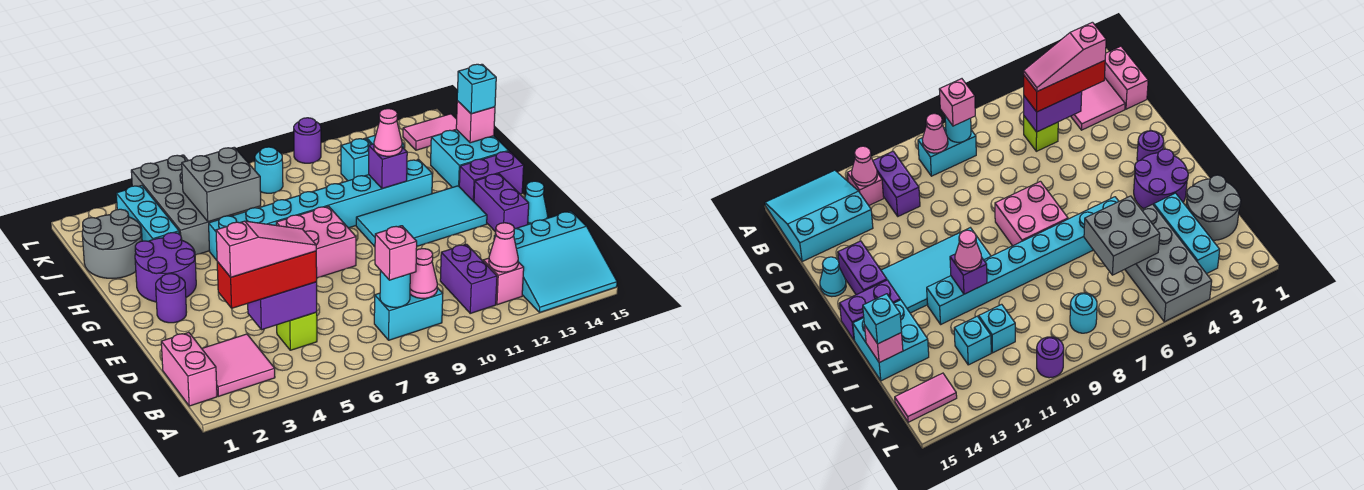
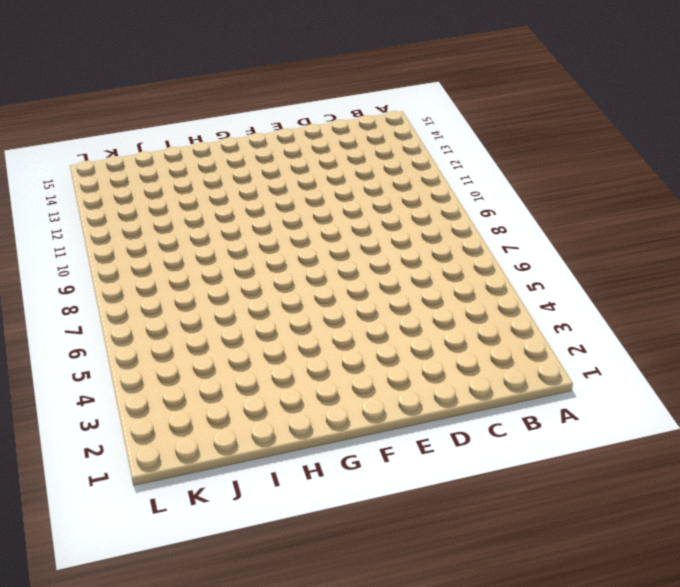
none -> cyan 3x3 slope [494,211,617,313]
none -> pink 1x2 brick [161,332,217,406]
none -> pink 2x2 tile [202,334,275,396]
none -> cyan 1x2 brick [374,288,443,340]

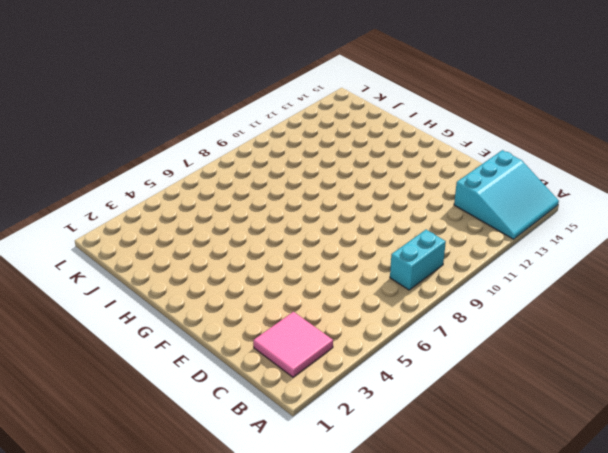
none -> pink 1x2 brick [161,332,217,406]
none -> purple 1x2 brick [440,244,497,313]
none -> pink 1x1 brick [483,258,524,305]
none -> lime 1x1 brick [277,312,317,350]

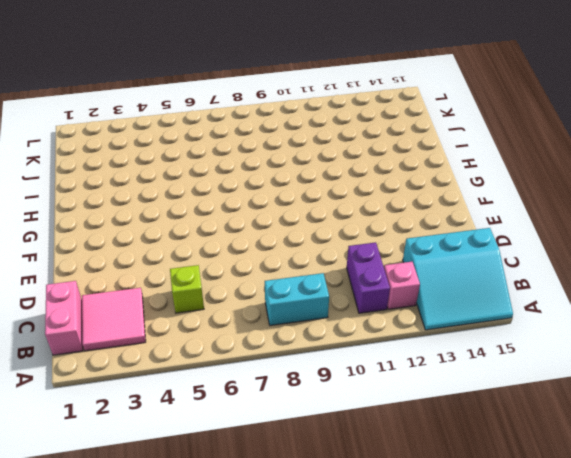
none -> purple 1x2 brick [474,174,529,232]
none -> cyan 1x1 cone [524,181,548,224]
none -> purple 1x1 round brick [156,274,186,323]
none -> pink 2x2 brick [276,206,356,278]

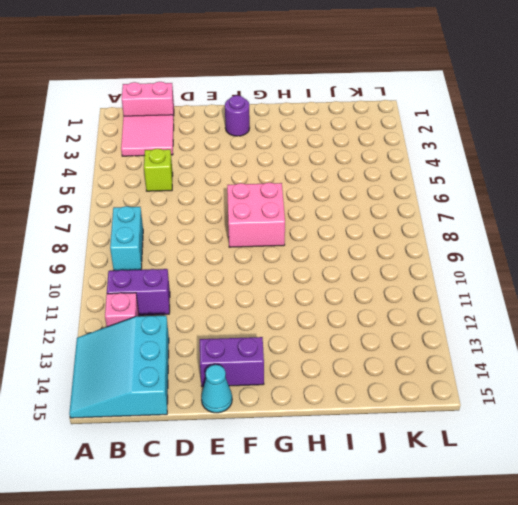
none -> cyan 2x4 tile [356,186,487,247]
none -> purple 2x2 round brick [135,232,196,302]
none -> purple 1x2 brick [459,151,524,201]
none -> cyan 1x8 brick [209,160,432,260]

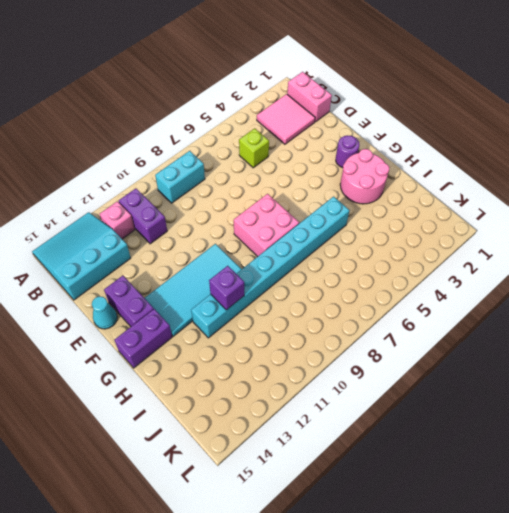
pink 2x2 round brick [340,149,389,204] -> purple 2x2 round brick [135,232,196,302]
none -> cyan 2x2 brick [431,130,508,187]
none -> grey 2x2 round brick [82,209,142,279]
none -> cyan 1x3 brick [116,185,179,241]
none -> grey 2x4 brick [131,155,234,255]

